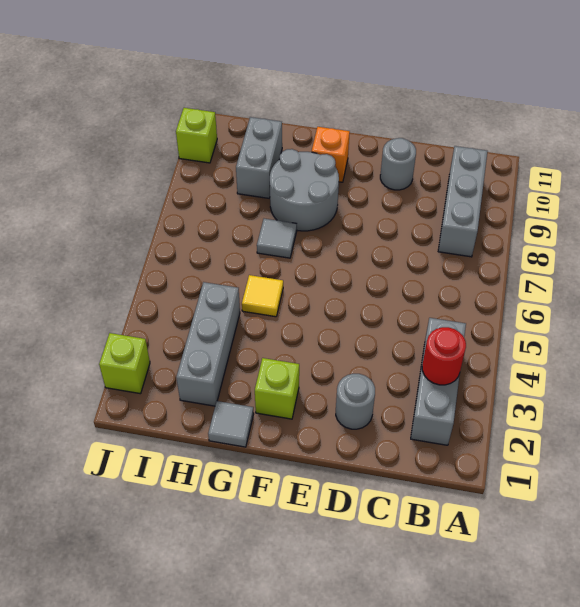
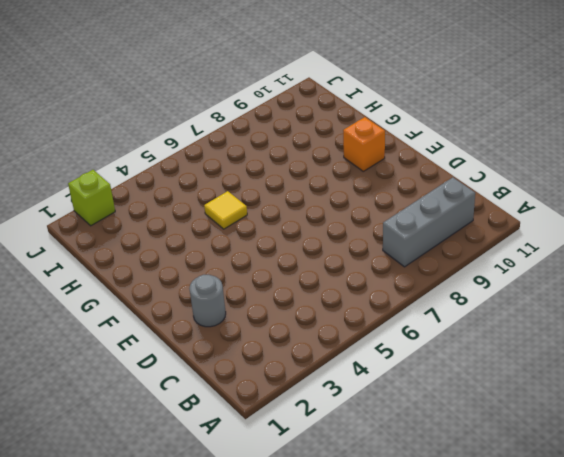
none -> grey 1x3 brick [411,318,466,445]
none -> grey 1x1 round brick [380,138,416,190]
none -> lime 1x1 brick [255,358,299,419]

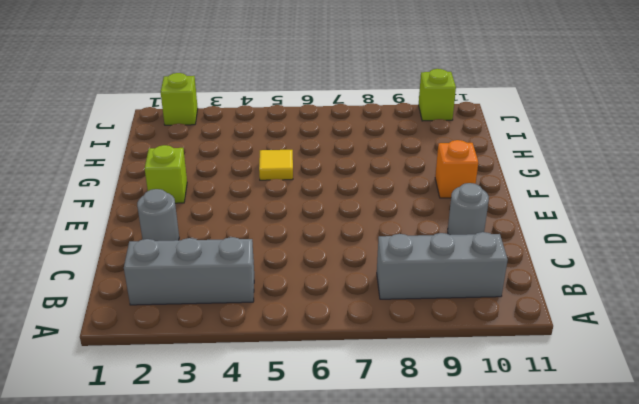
none -> grey 2x2 round brick [270,149,339,231]
none -> grey 1x1 tile [208,401,254,447]
none -> grey 1x1 tile [257,219,297,258]

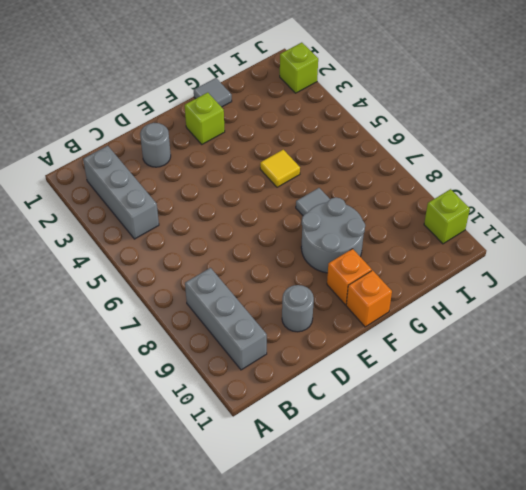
orange 1x1 brick [346,270,392,327] -> none
none -> grey 1x3 brick [176,282,240,406]
none -> grey 1x2 brick [236,117,282,198]
none -> red 1x1 round brick [422,327,466,385]

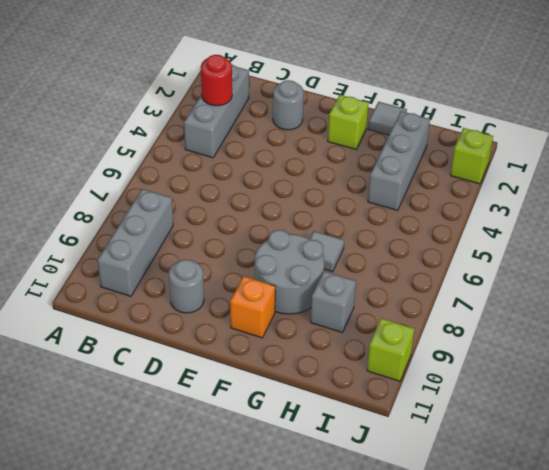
grey 1x1 brick [311,271,356,333] -> grey 1x2 brick [236,117,282,198]
none -> yellow 1x1 tile [242,275,283,317]

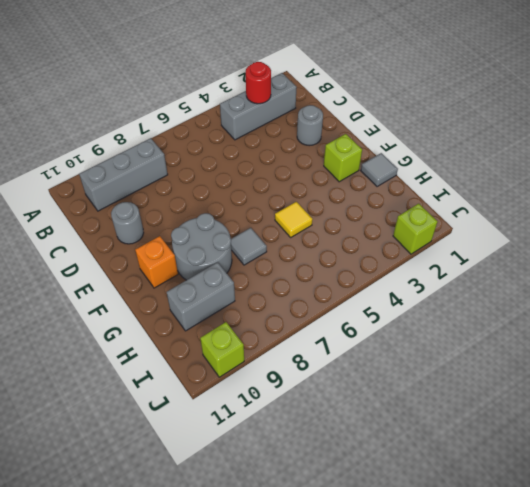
none -> grey 1x3 brick [176,282,240,406]

